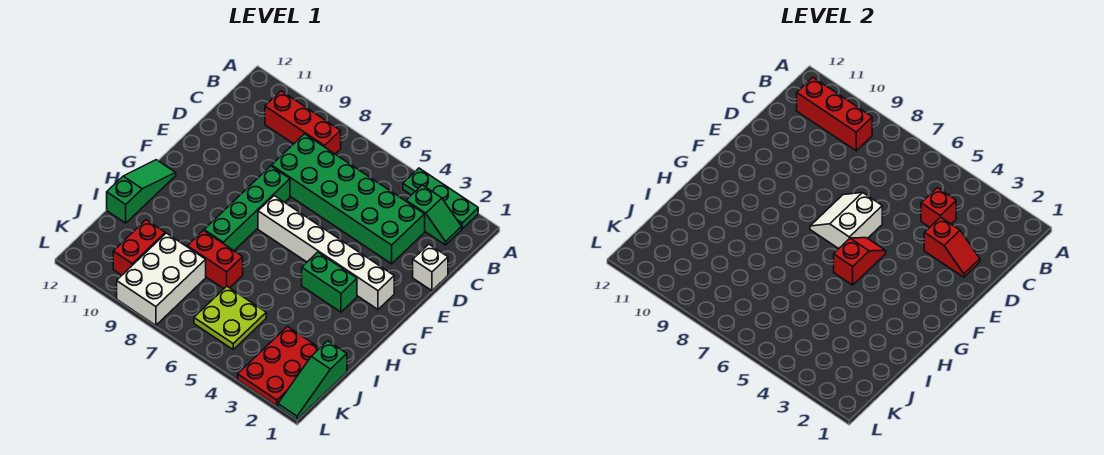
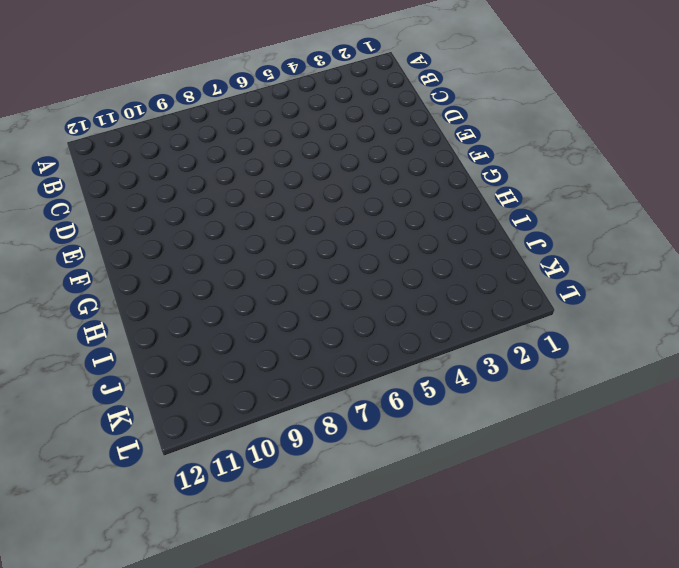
none -> green 1x3 plate [403,168,478,229]
none -> green 1x2 slope [406,185,462,245]
none -> red 1x3 brick [265,91,341,154]

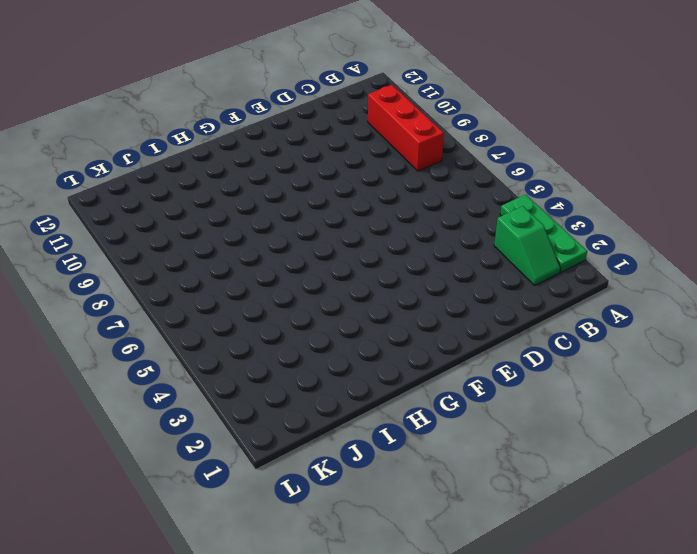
none -> green 2x6 brick [272,134,425,264]
none -> white 1x1 brick [413,244,448,291]
none -> green 1x4 brick [204,166,290,251]

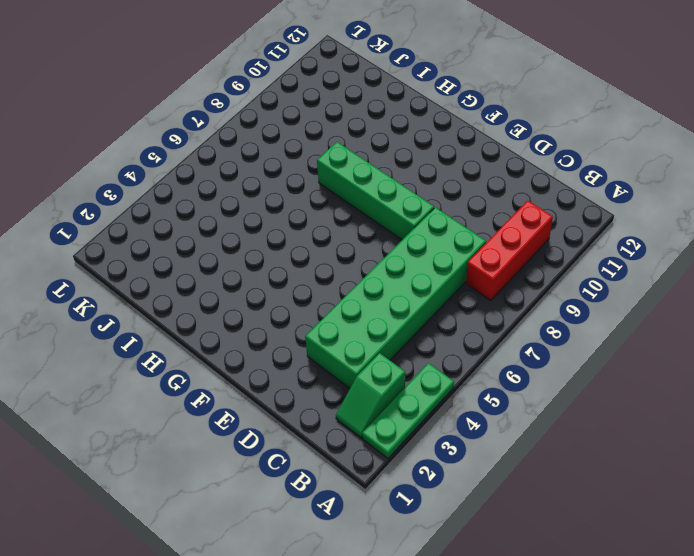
none -> white 1x1 brick [413,244,448,291]
none -> white 1x6 brick [258,196,394,309]
none -> green 1x2 brick [302,252,357,312]

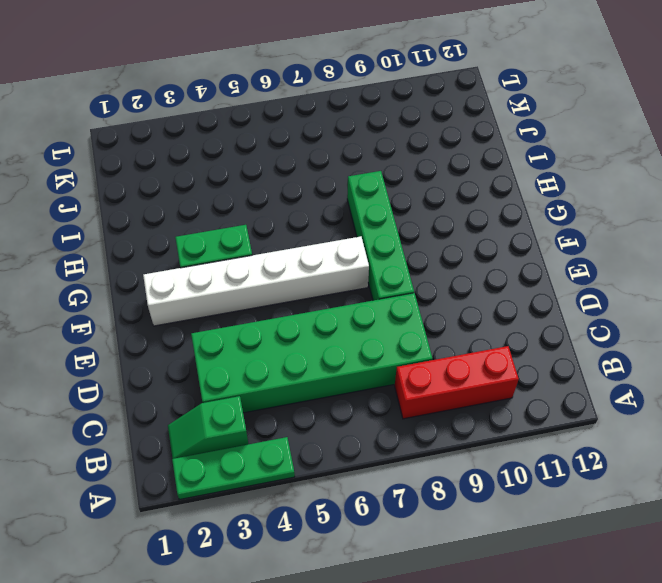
none -> white 1x1 brick [413,244,448,291]
none -> green 1x3 slope [107,160,176,223]
none -> red 1x2 brick [187,230,243,289]

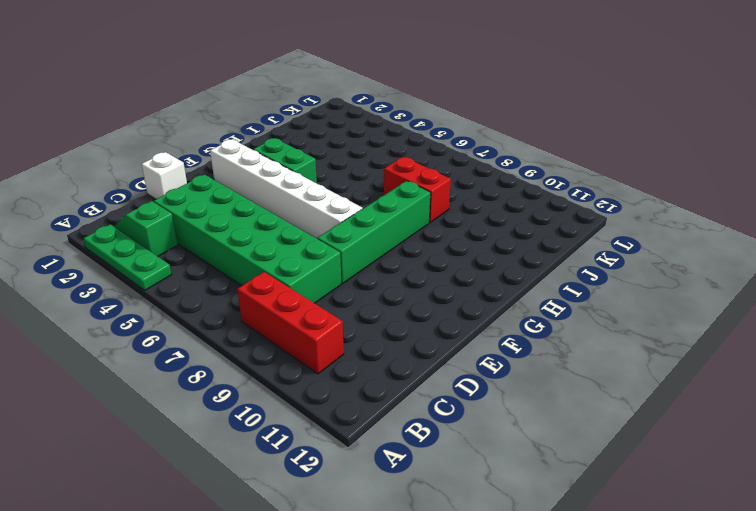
none -> green 1x3 slope [107,160,176,223]
none -> green 1x3 slope [278,341,347,419]
none -> red 2x3 plate [238,327,320,406]

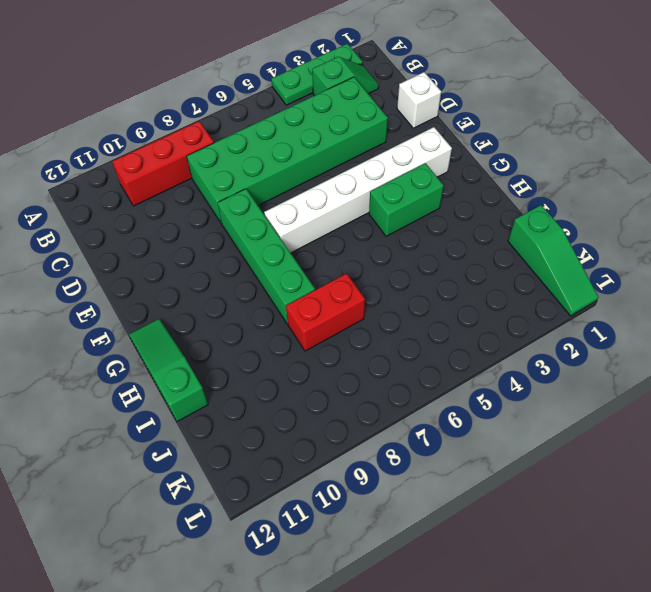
none -> red 2x3 plate [238,327,320,406]
none -> lime 2x2 plate [194,286,266,349]
none -> white 2x3 brick [117,233,206,325]

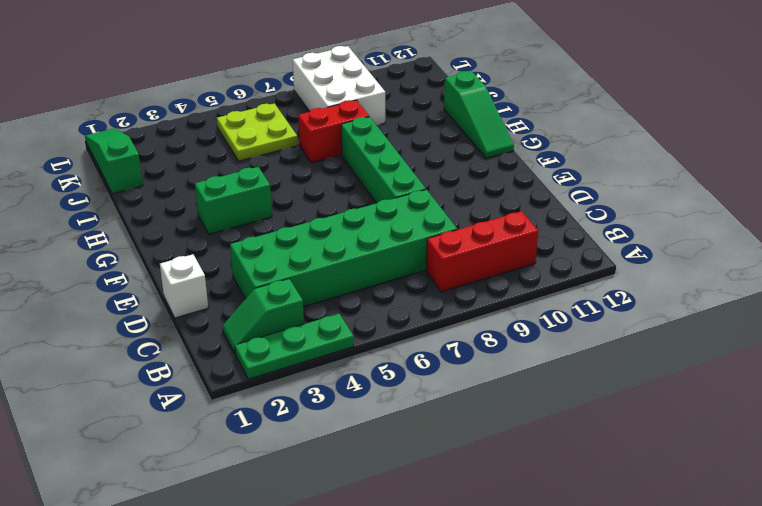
none -> white 1x6 brick [258,196,394,309]
none -> red 2x3 plate [238,327,320,406]
none -> red 1x2 brick [113,220,165,275]

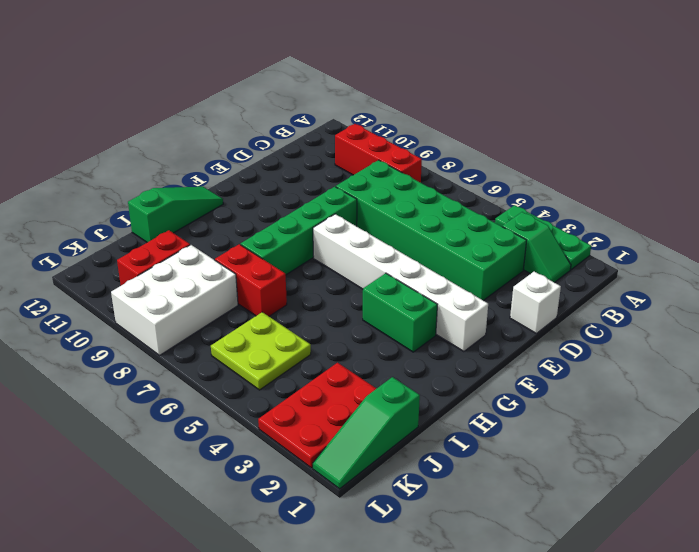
none -> red 1x3 brick [797,77,872,151]
none -> red 1x1 brick [921,188,956,227]
none -> red 1x2 slope [924,217,980,277]

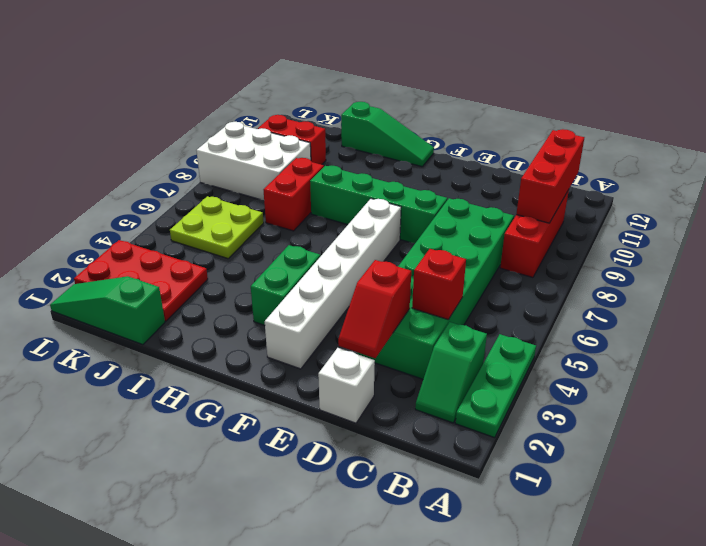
none -> white 2x2 slope [810,193,882,249]
none -> red 1x2 slope [834,238,886,285]

